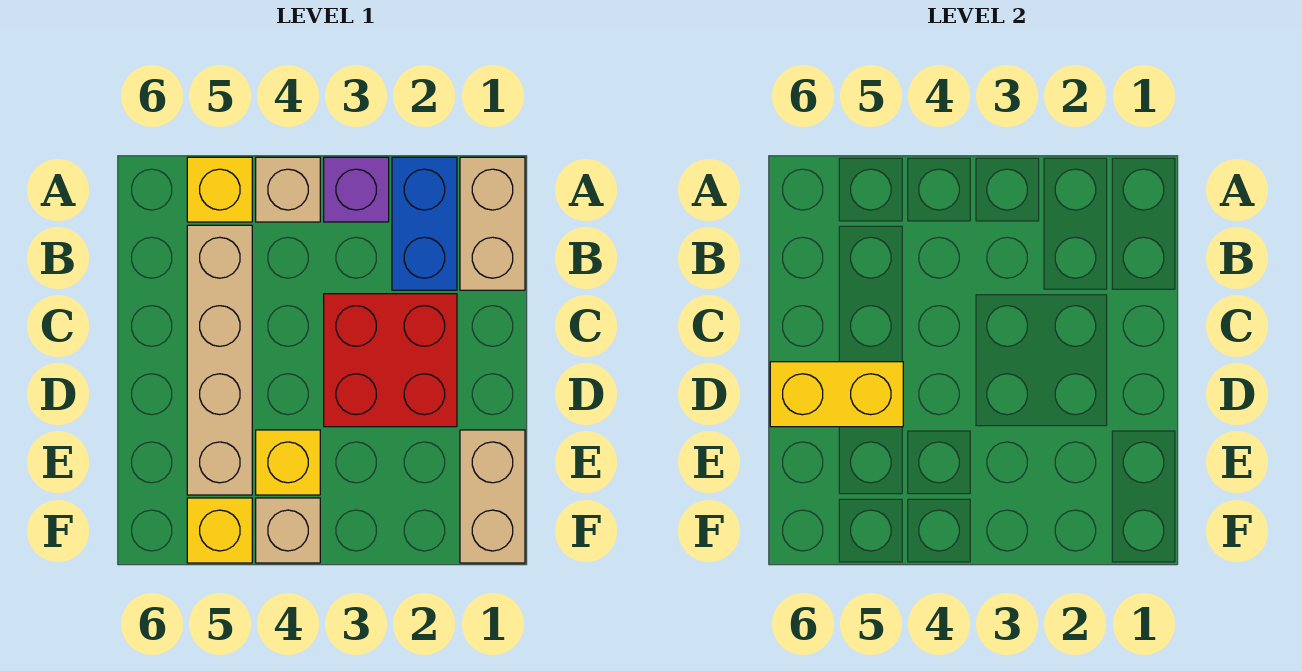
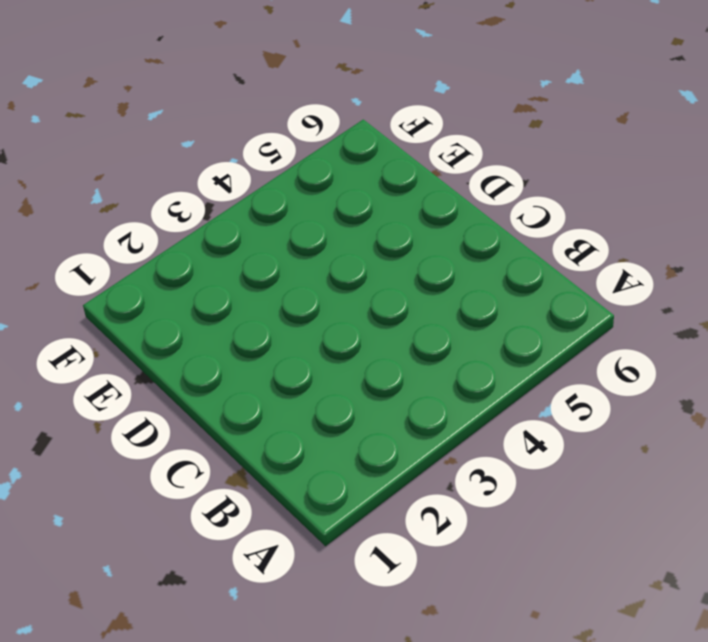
none -> tan 1x2 brick [460,157,525,290]
none -> blue 1x2 brick [392,157,457,290]
none -> purple 1x1 brick [324,157,389,222]

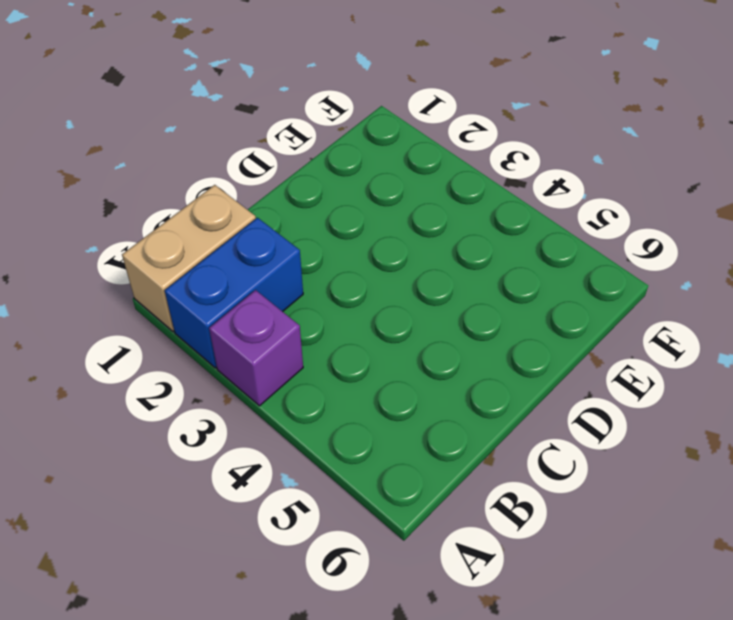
none -> tan 1x1 brick [256,157,320,222]
none -> yellow 1x1 brick [187,157,252,222]
none -> tan 1x4 brick [187,225,252,495]

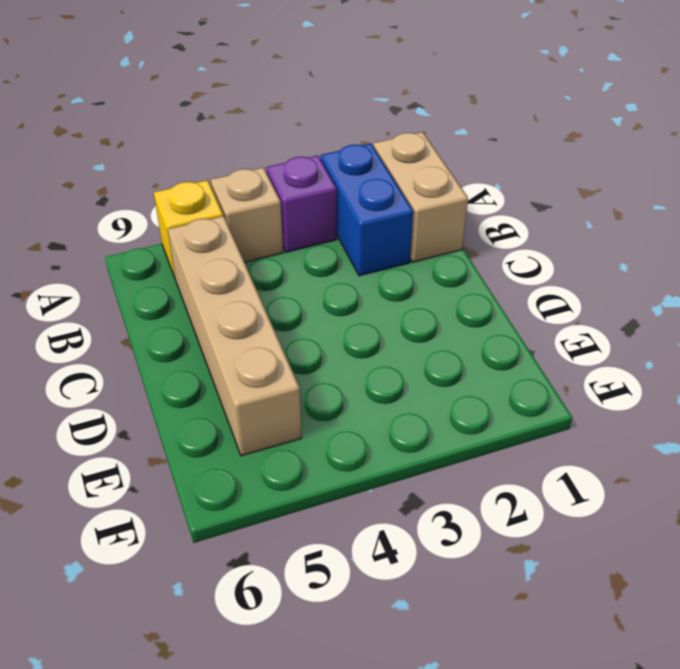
none -> red 2x2 brick [324,294,457,427]
none -> tan 1x2 brick [460,430,525,563]
none -> yellow 1x1 brick [256,430,320,495]

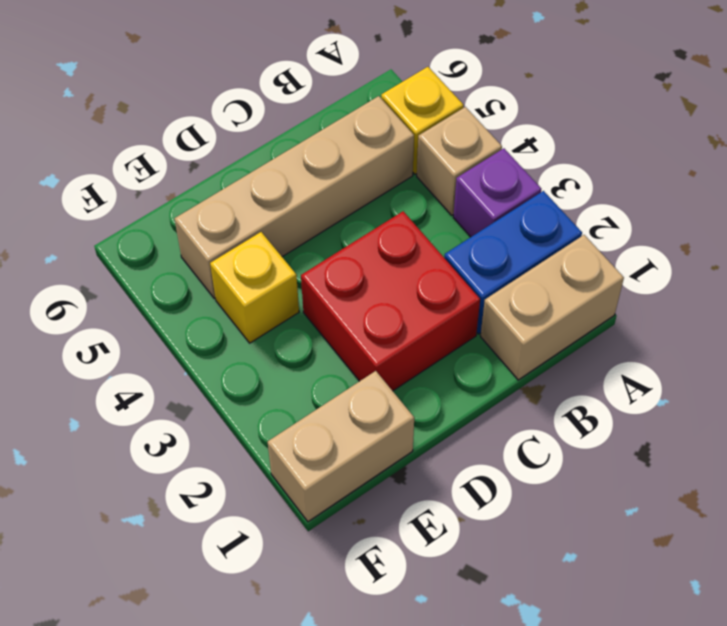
none -> tan 1x1 brick [256,498,320,563]
none -> yellow 1x1 brick [187,498,252,563]
none -> yellow 1x2 brick [770,362,903,427]

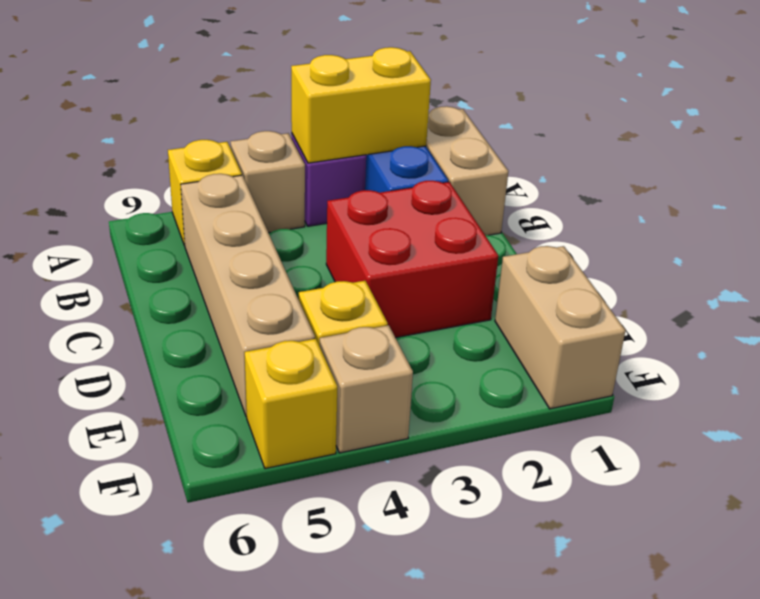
yellow 1x2 brick [291,47,431,163] -> yellow 1x2 brick moved to [770,362,903,427]

